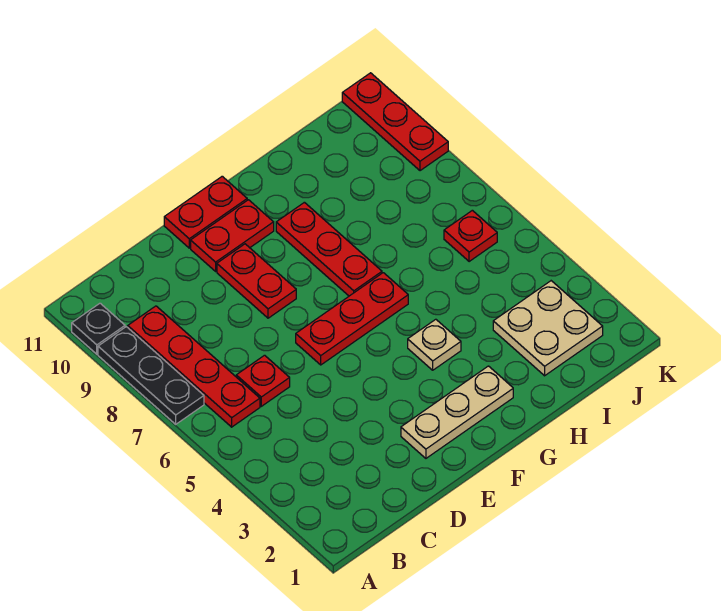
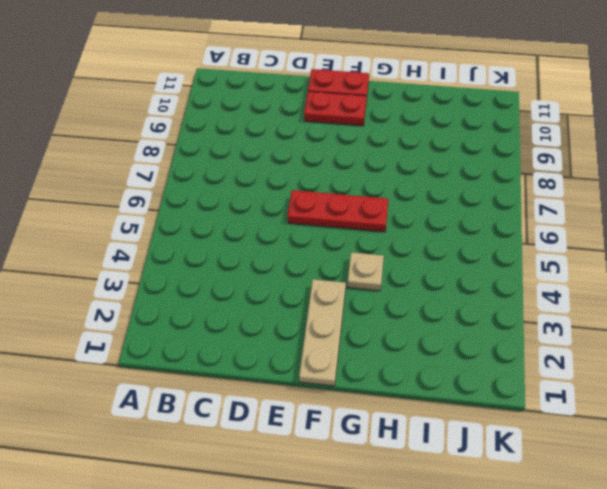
tan 1x3 plate [299,279,346,386] -> tan 1x3 plate turned to [401,366,513,458]
none -> black 1x3 plate [98,327,204,424]
none -> black 1x1 plate [72,303,125,354]
none -> red 1x4 plate [128,306,260,427]

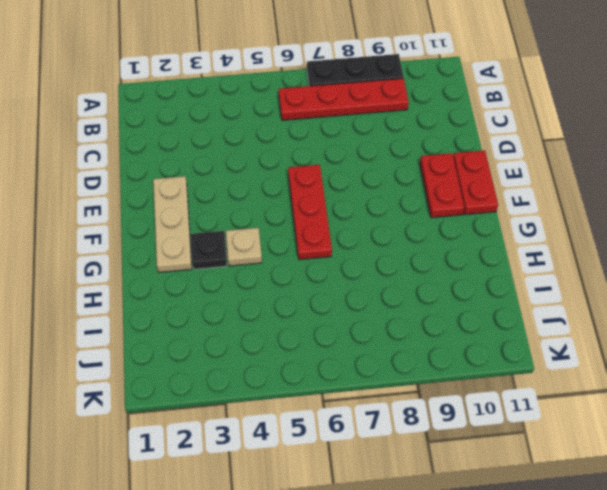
black 1x1 plate [191,231,227,269] -> black 1x1 plate moved to [72,303,125,354]
none -> red 1x1 plate [236,355,290,406]
none -> red 1x2 plate [217,244,296,318]
none -> red 1x3 plate [276,202,382,296]

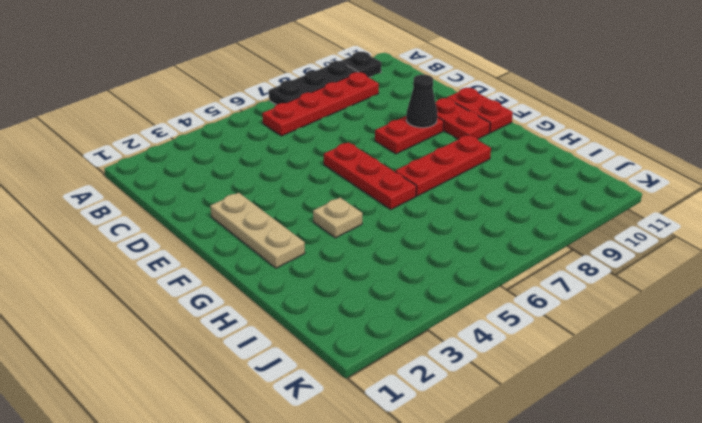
black 1x1 cone [406,74,437,128] -> none
none -> red 1x1 plate [236,355,290,406]
none -> tan 2x2 plate [493,281,603,376]
none -> red 1x1 plate [444,210,497,262]

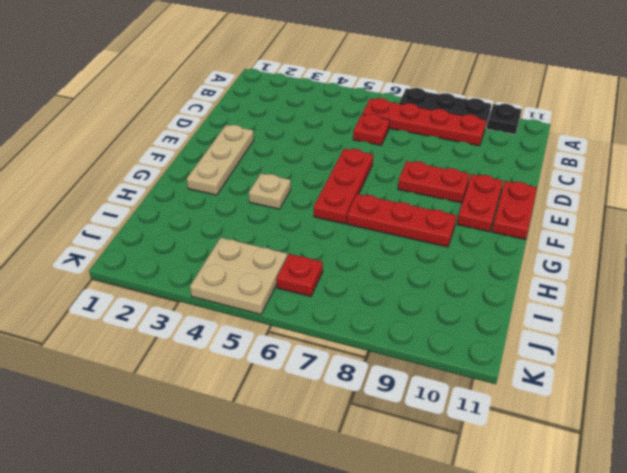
tan 2x2 plate [190,238,287,314] -> tan 2x2 plate moved to [493,281,603,376]
none -> red 1x3 plate [342,73,448,171]

